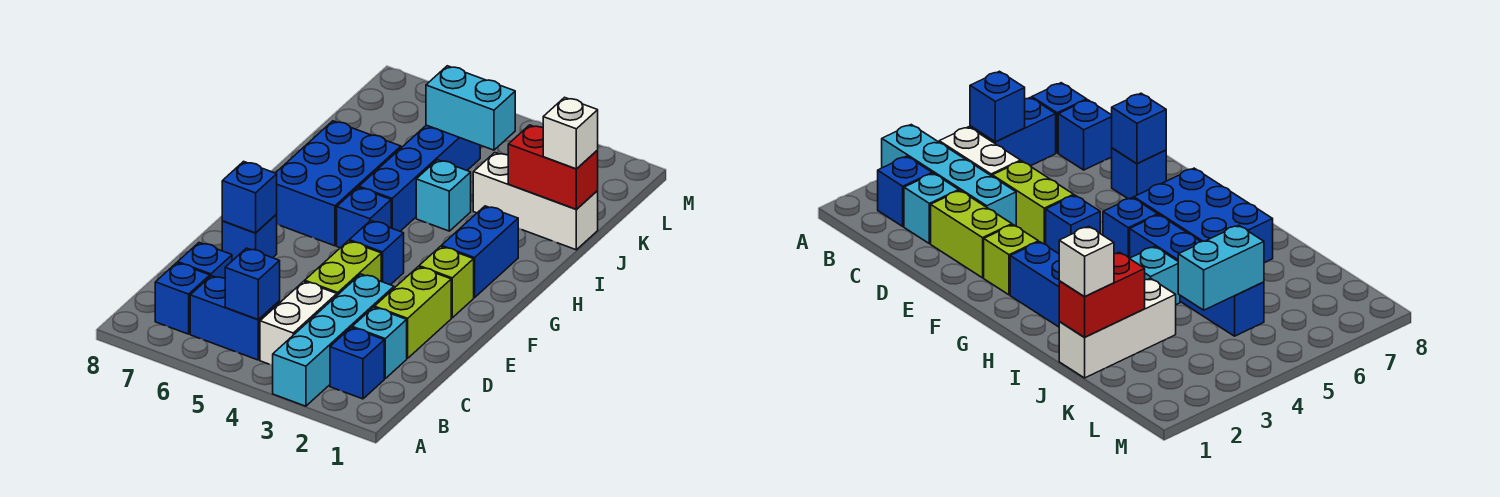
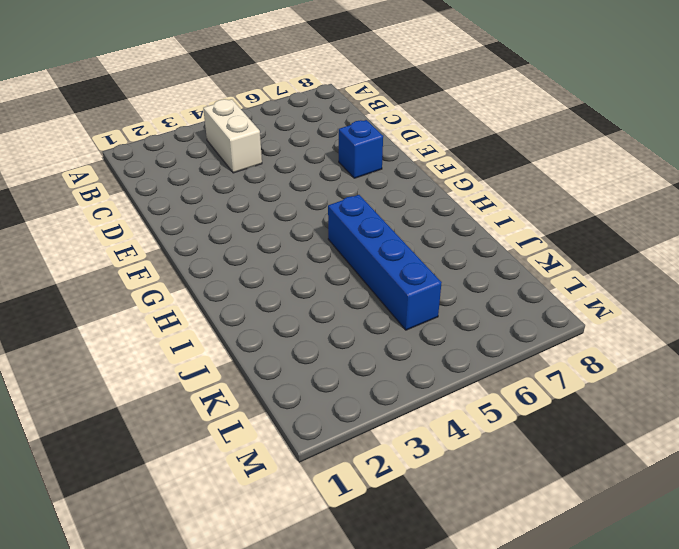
none -> cyan 1x4 brick [273,274,394,406]
none -> blue 1x1 brick [330,328,384,399]
none -> blue 1x2 brick [190,276,280,360]

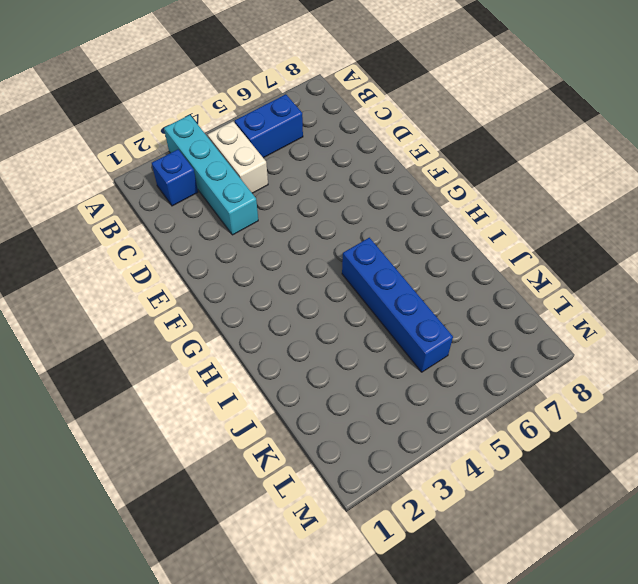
none -> blue 1x1 brick [155,263,210,334]
none -> cyan 1x1 brick [352,307,407,379]
none -> blue 1x1 brick [178,243,232,278]

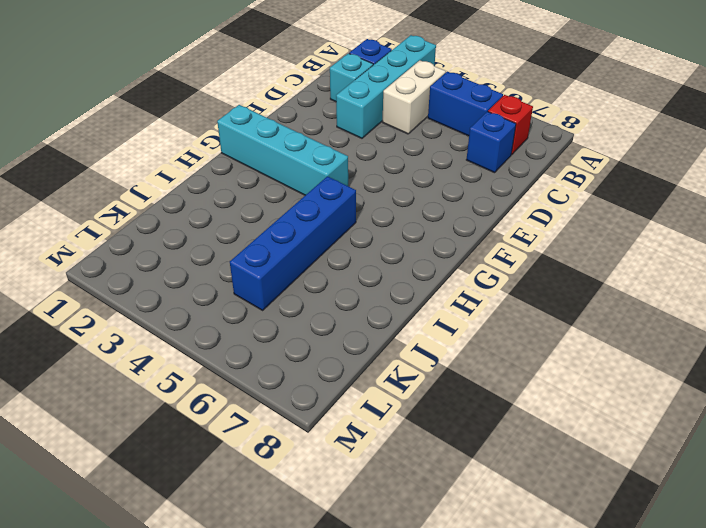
red 1x1 brick [488,95,533,155] -> blue 1x1 brick [155,263,210,334]
cyan 1x4 brick [217,105,348,195] -> blue 1x2 brick [441,206,518,298]
none -> lime 1x2 brick [374,267,451,358]
none -> lime 1x2 brick [305,241,381,295]
none -> blue 1x1 brick [222,214,277,261]

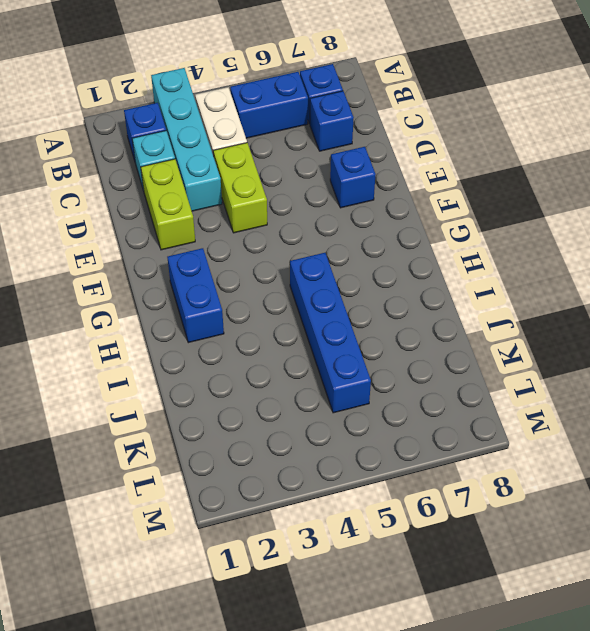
none -> lime 1x1 brick [419,247,474,318]
none -> blue 1x1 brick [349,221,404,285]
none -> blue 1x1 brick [337,187,391,248]

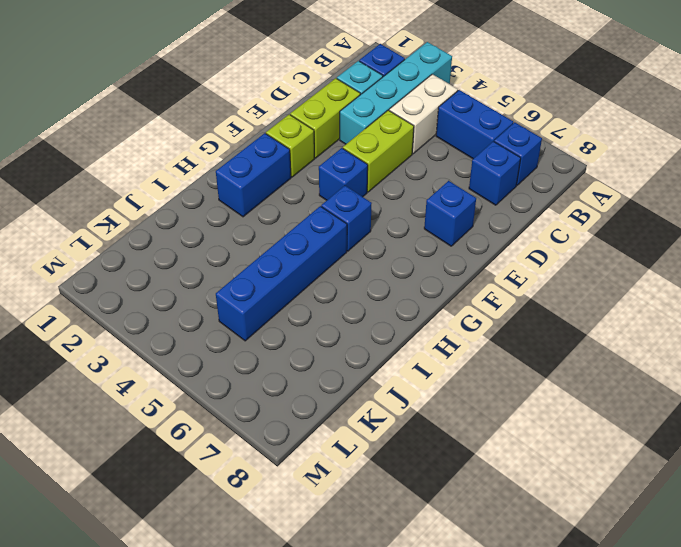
none -> blue 2x3 brick [276,121,401,246]
none -> cyan 1x1 brick [416,160,471,231]
none -> white 1x3 brick [473,153,598,250]

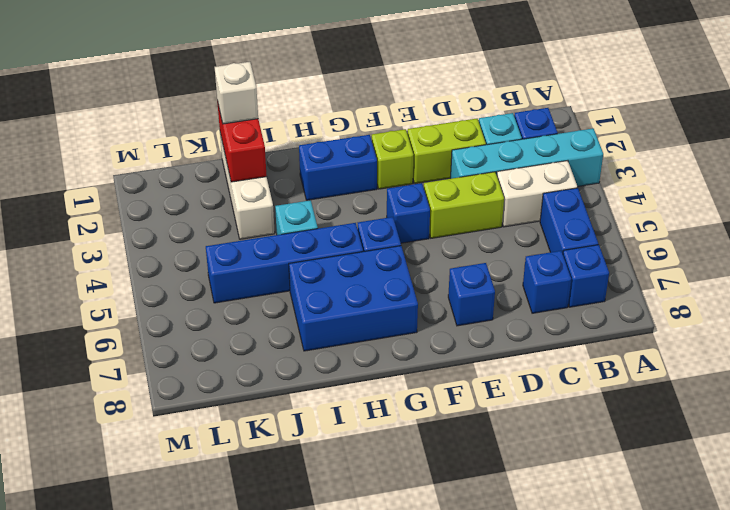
none -> blue 1x1 brick [225,248,280,320]
none -> blue 1x1 brick [222,161,277,233]
none -> cyan 1x2 brick [426,66,515,150]

